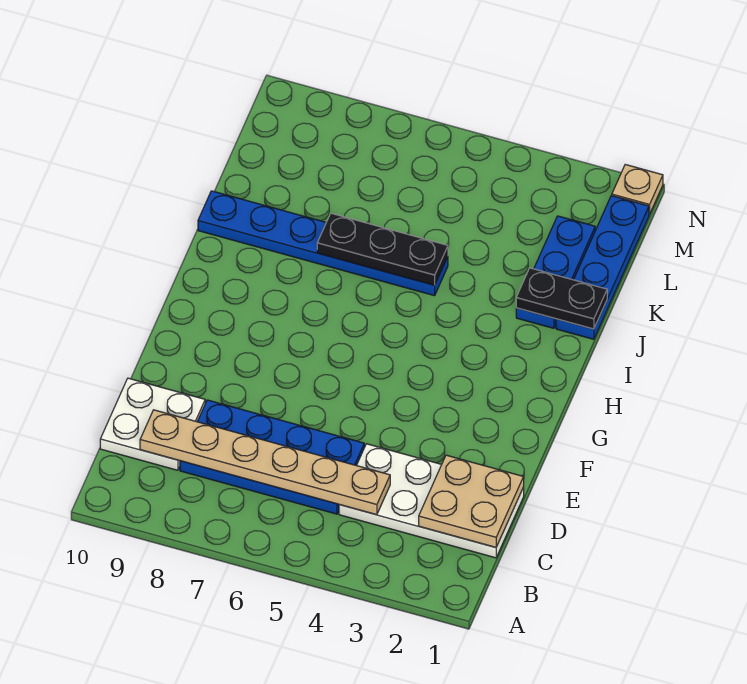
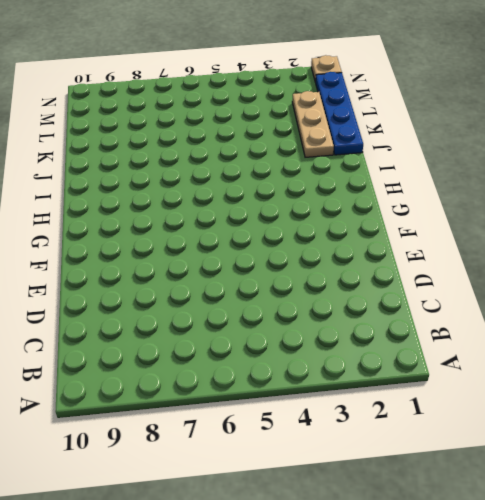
tan 1x3 plate [292,91,334,157] -> blue 1x3 plate [516,216,595,328]
none -> white 2x4 plate [339,444,524,558]
none -> blue 2x4 plate [180,400,364,514]

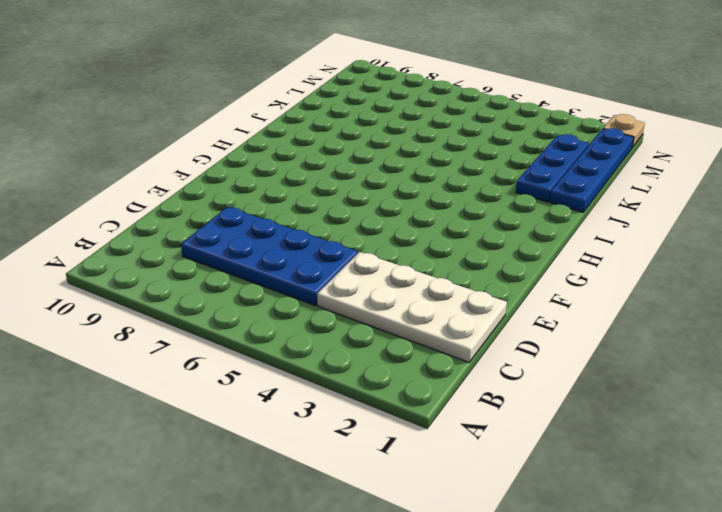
none -> white 2x2 plate [100,378,205,470]
none -> blue 1x6 plate [198,191,448,296]

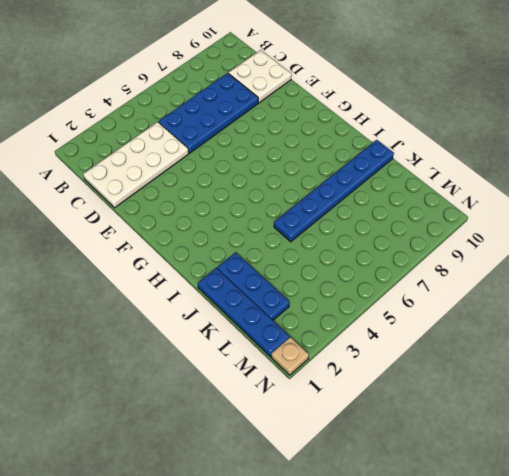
none -> tan 2x2 plate [419,455,524,547]
none -> tan 1x6 plate [140,410,390,515]

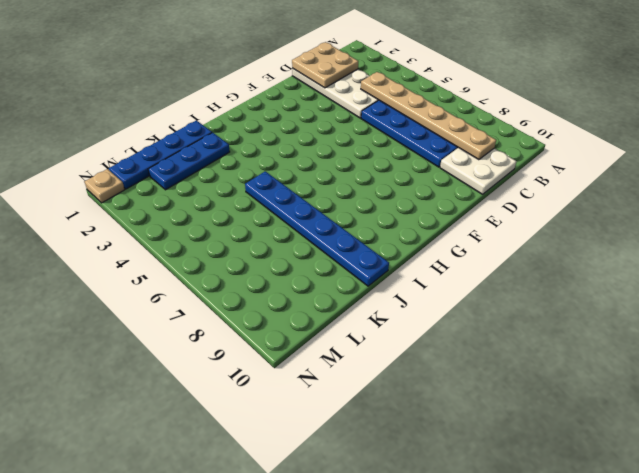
none -> black 1x2 plate [516,268,607,329]
none -> black 1x3 plate [317,213,448,285]

